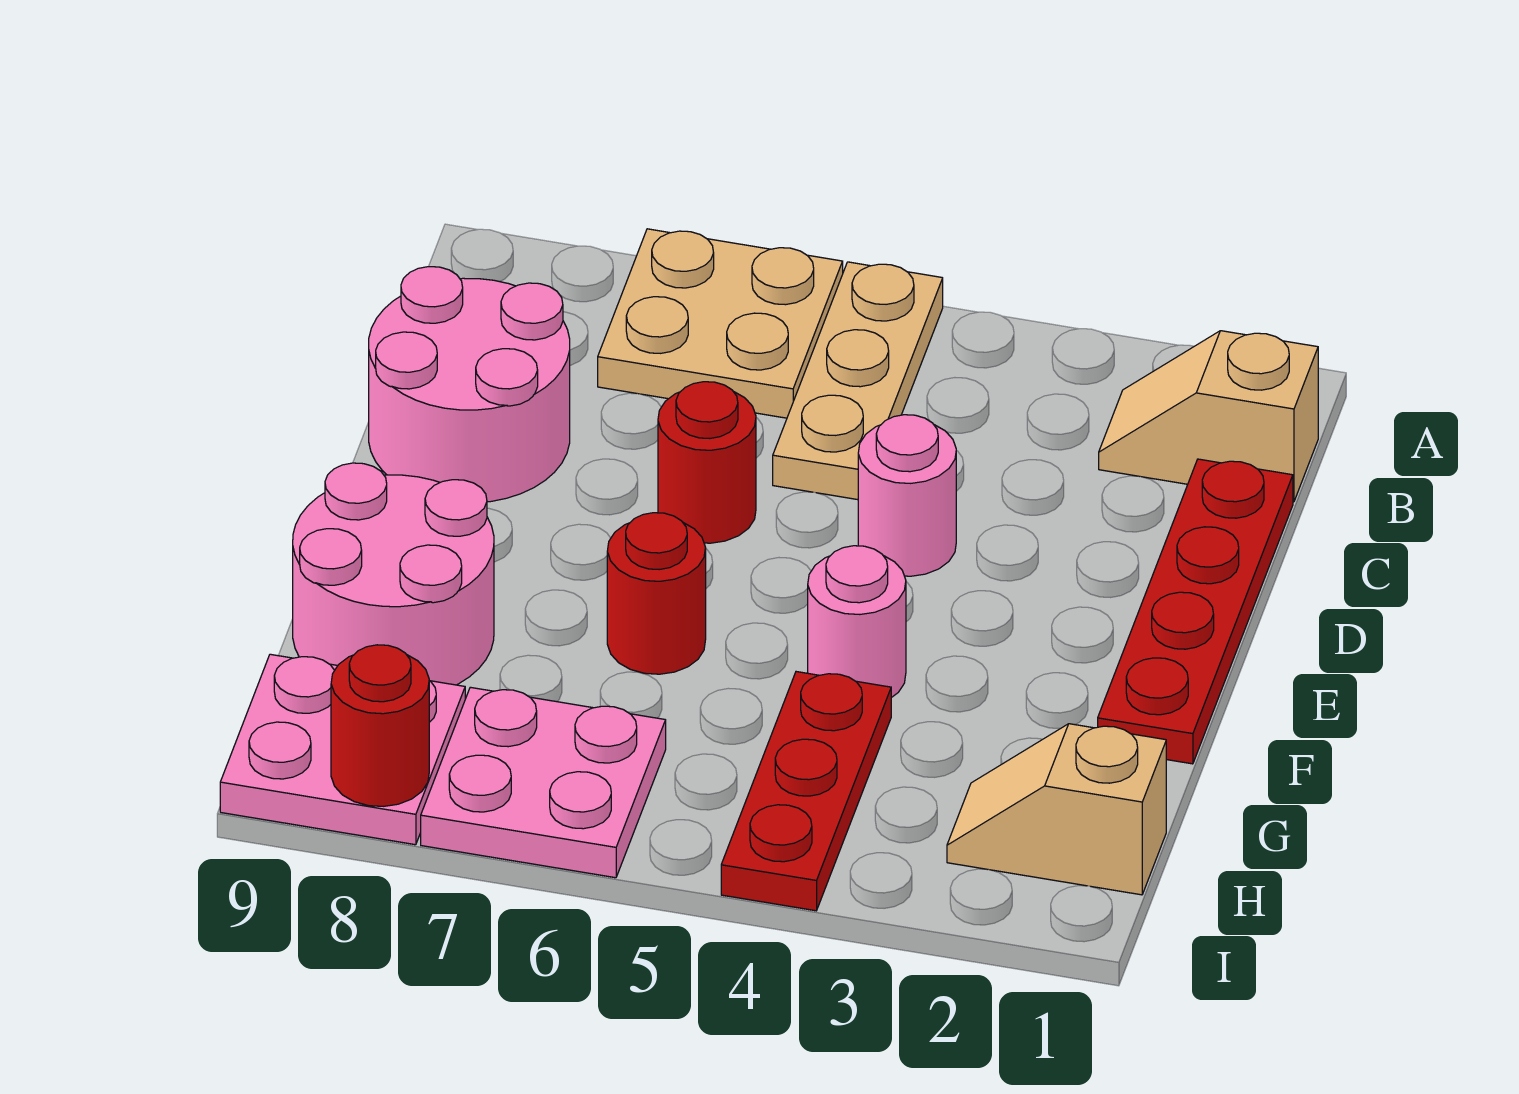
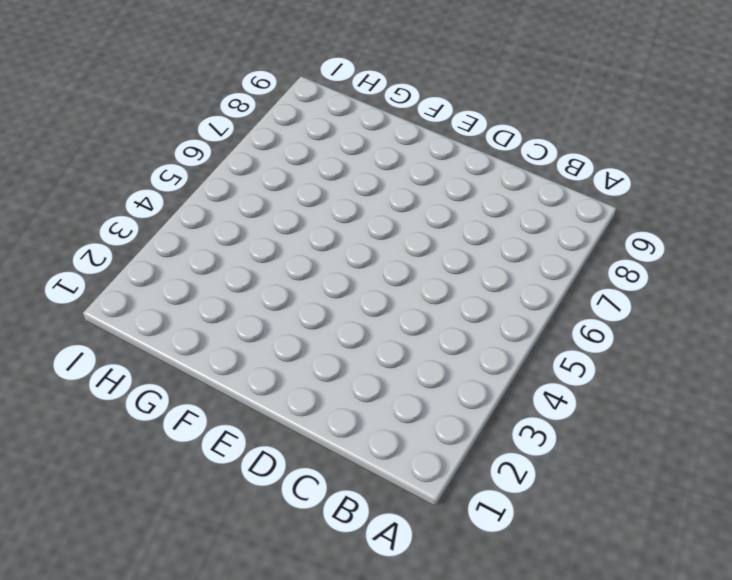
none -> tan 1x3 plate [773,262,943,500]
none -> tan 2x2 plate [598,229,843,418]
none -> tan 1x2 slope [1099,331,1318,502]

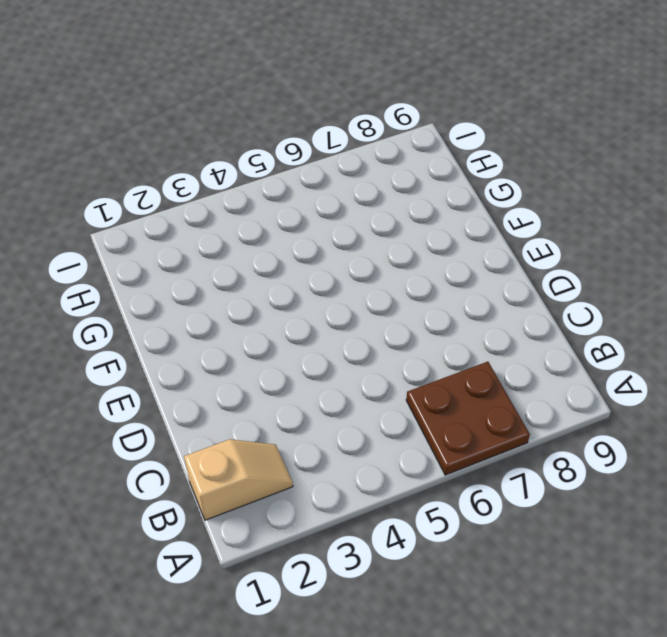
brown 2x2 plate [406,362,530,475] -> tan 2x2 plate [598,229,843,418]
none -> tan 1x3 plate [773,262,943,500]
none -> red 1x4 plate [1098,459,1293,764]
none -> pink 2x2 round brick [369,267,570,502]

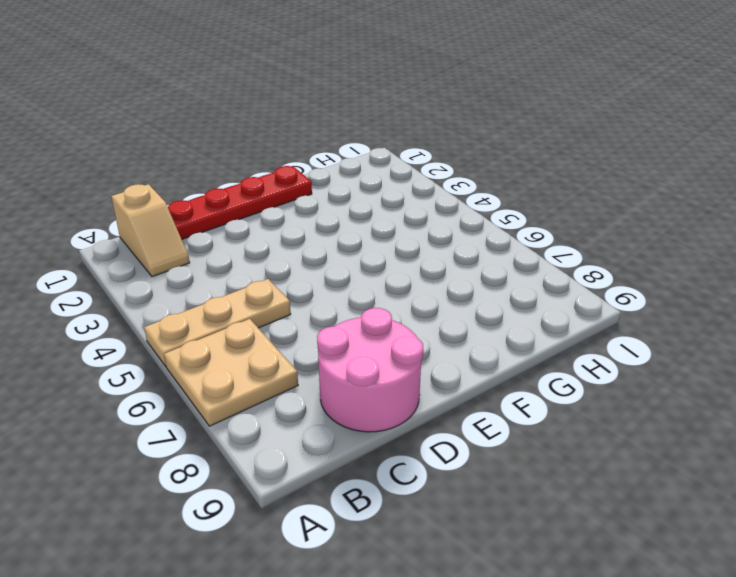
none -> pink 1x1 round brick [858,415,956,576]
none -> red 1x1 round brick [658,382,756,543]
none -> pink 1x1 round brick [808,546,906,698]

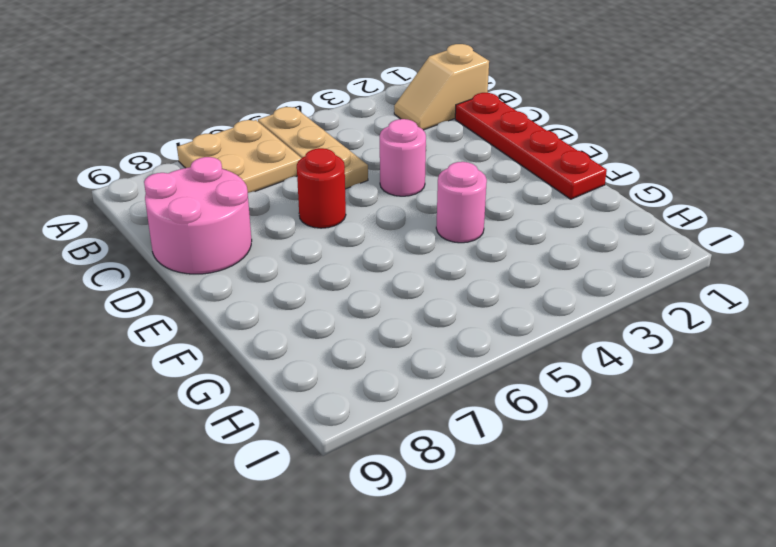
none -> red 1x1 round brick [607,513,706,674]
none -> pink 2x2 round brick [293,463,494,685]
none -> red 1x3 plate [721,672,891,911]

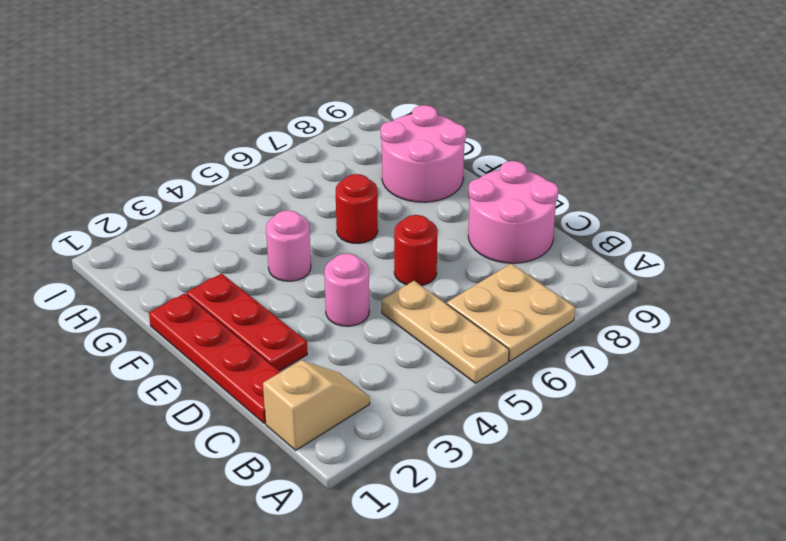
red 1x3 plate [187,273,307,371] -> red 1x3 plate moved to [721,672,891,911]
none -> tan 1x2 slope [947,724,1166,895]
none -> pink 2x2 plate [421,687,666,878]
none -> pink 2x2 plate [220,654,465,845]

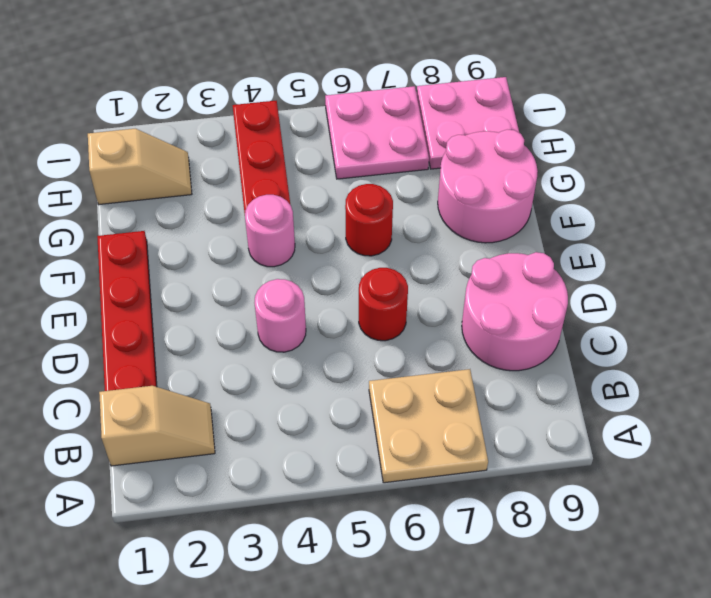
none -> tan 1x3 plate [773,262,943,500]
none -> red 1x1 round brick [331,645,429,806]

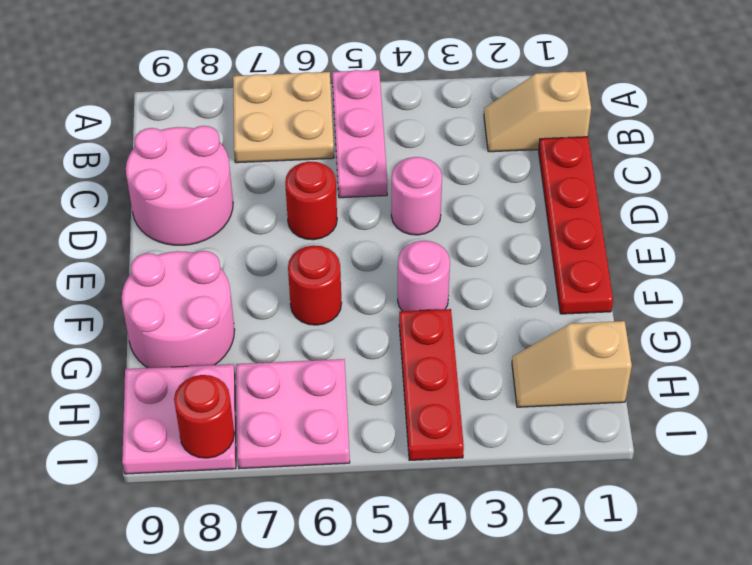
pink 1x3 plate [332,70,387,198] -> tan 1x3 plate [773,262,943,500]

